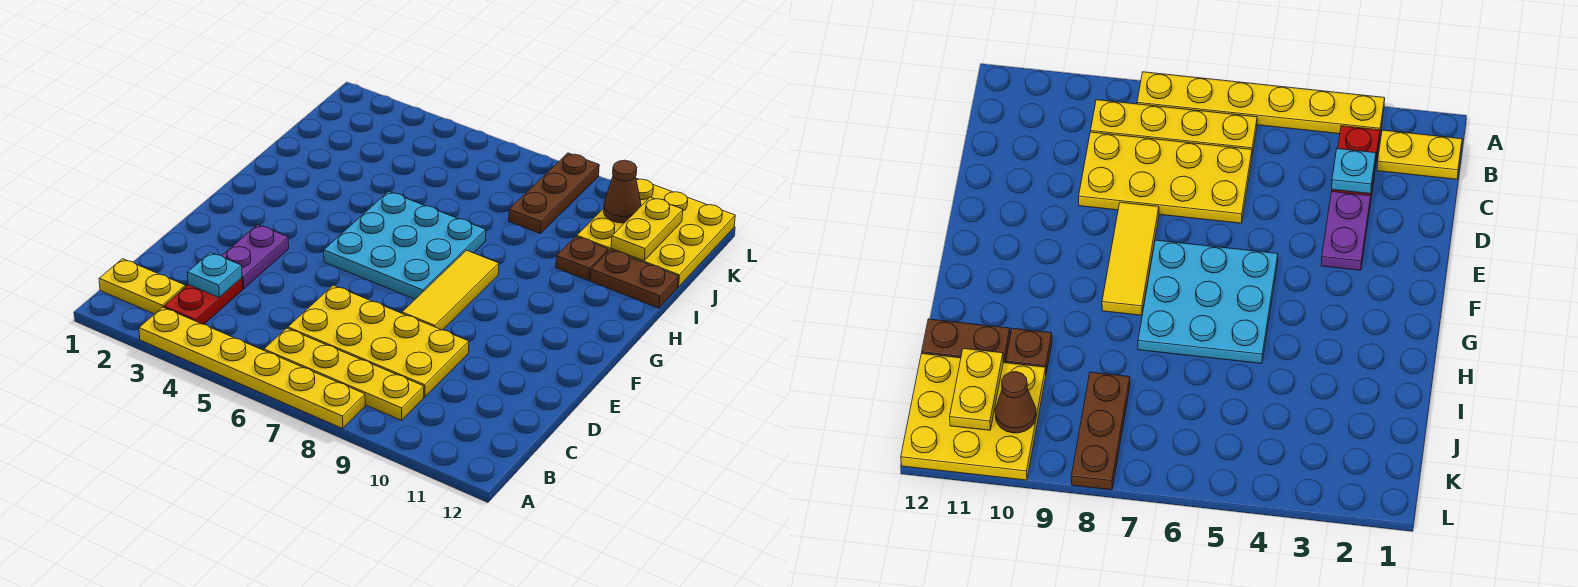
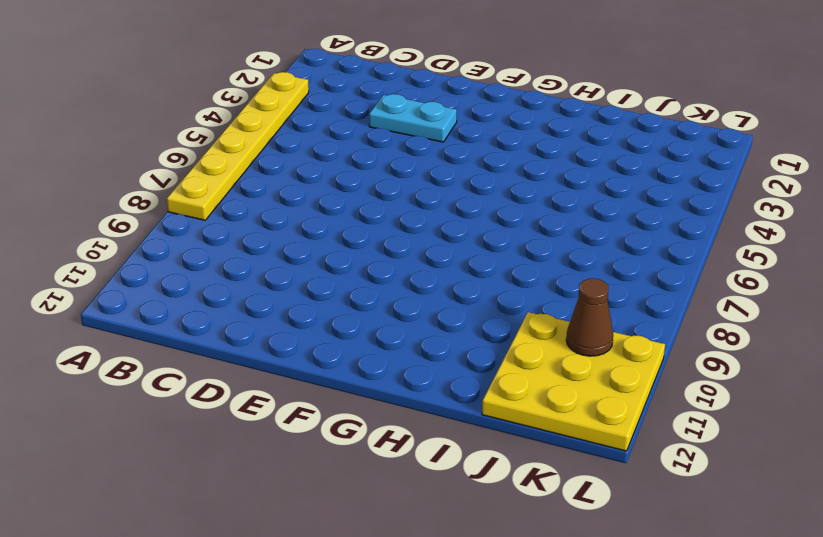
cyan 1x2 plate [369,94,457,142] -> purple 1x2 plate [222,225,289,289]
none -> yellow 1x2 plate [99,259,186,314]
none -> red 1x2 plate [164,278,243,324]
none -> yellow 1x4 plate [264,328,424,420]

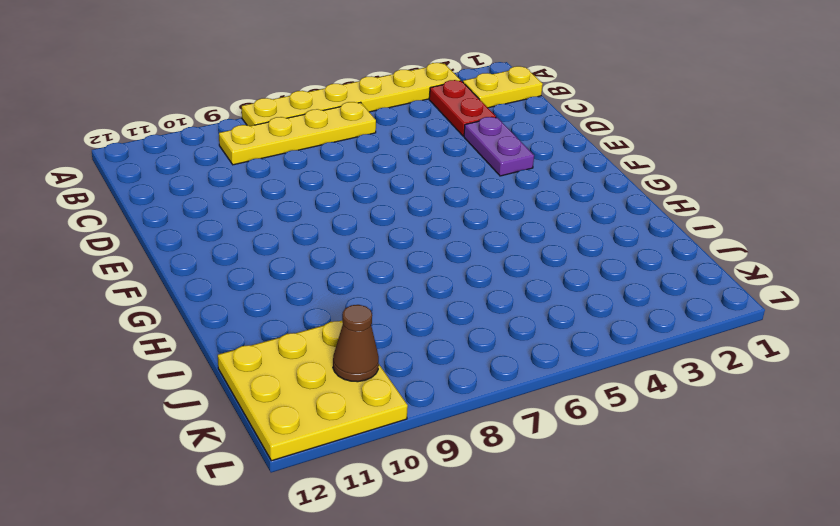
none -> yellow 2x4 plate [288,285,469,397]
none -> yellow 1x3 tile [402,250,499,330]
none -> cyan 3x3 plate [324,192,486,299]

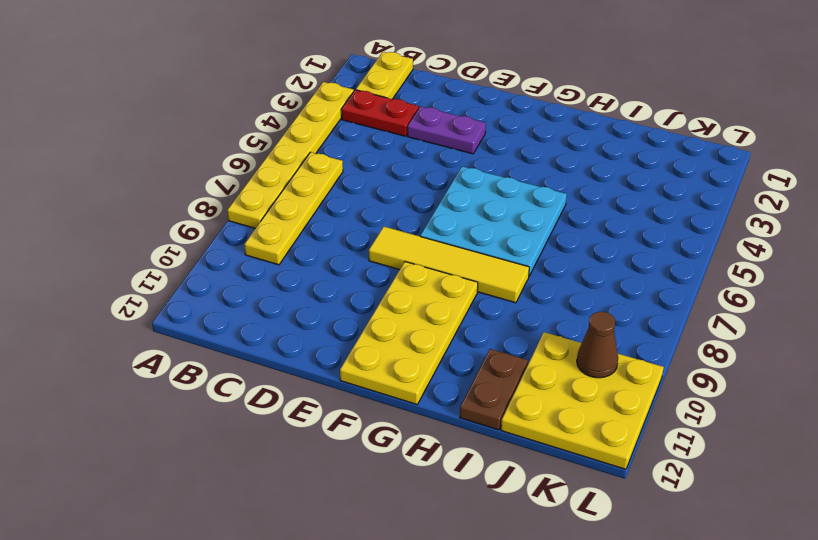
yellow 1x4 tile [369,227,529,303] -> yellow 1x3 tile [402,250,499,330]
yellow 2x4 plate [340,262,478,404] -> yellow 2x4 plate moved to [288,285,469,397]
none -> brown 1x1 plate [556,236,608,281]
none -> brown 1x3 plate [509,153,599,234]
none -> cyan 1x1 plate [187,252,242,298]

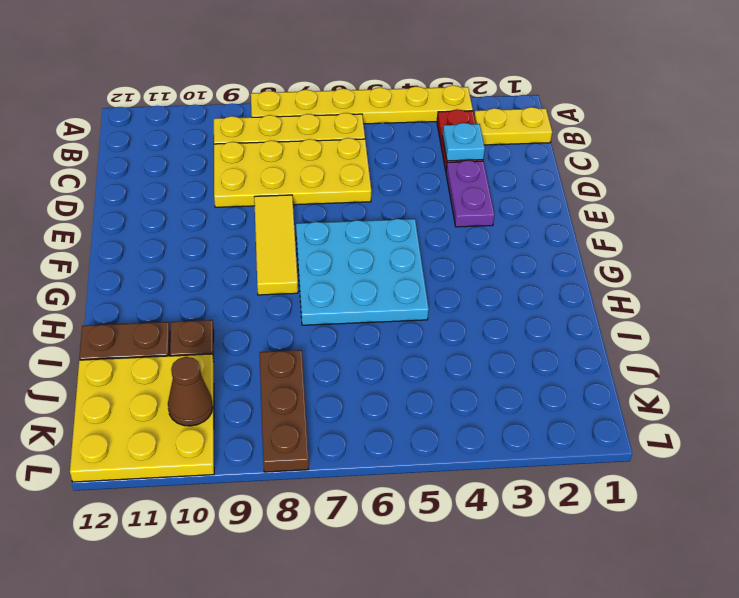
none -> yellow 1x2 plate [611,197,683,261]

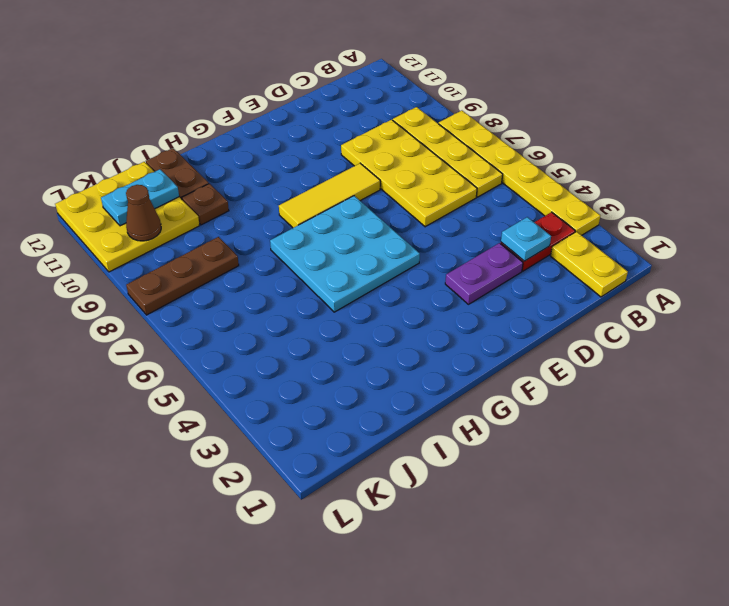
cyan 1x2 plate [101,169,179,226] -> yellow 1x2 plate [611,197,683,261]

